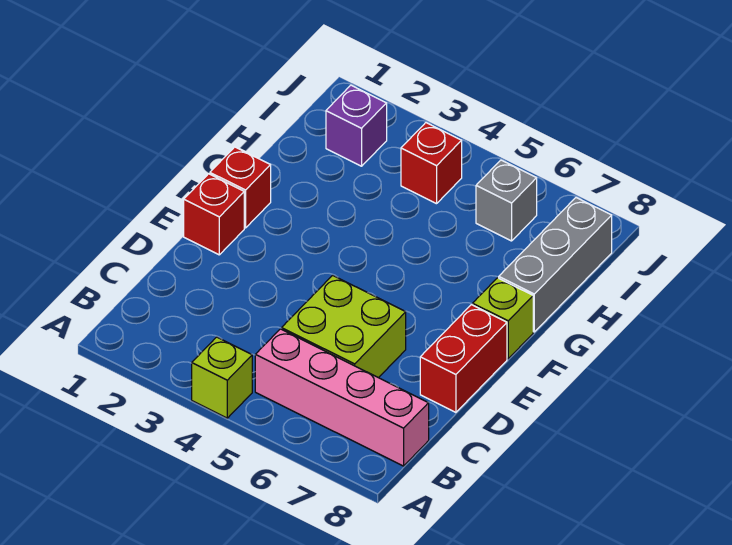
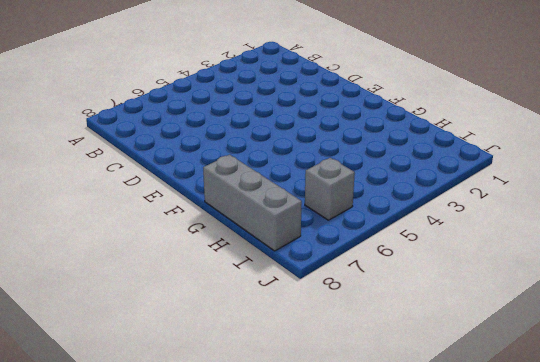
none -> lime 1x1 brick [192,337,252,418]
none -> pink 1x4 brick [255,329,429,466]

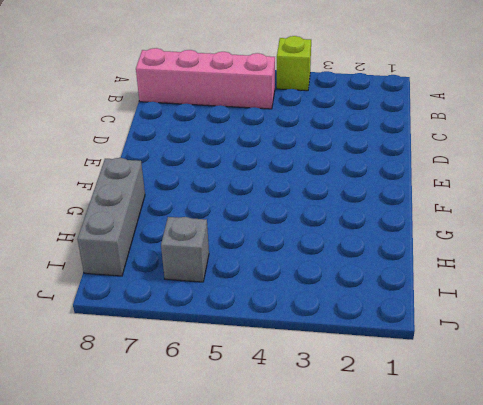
none -> lime 2x2 brick [282,275,406,378]
none -> red 1x2 brick [420,305,507,412]

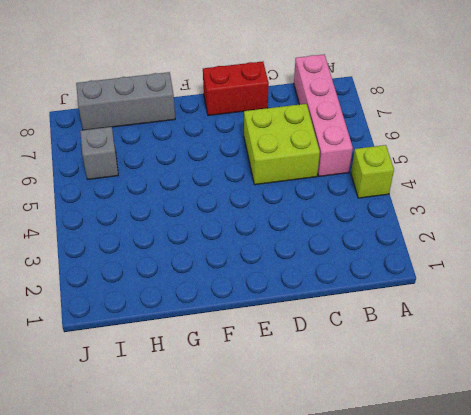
none -> red 1x1 brick [184,174,244,255]
none -> red 1x1 brick [210,147,271,228]

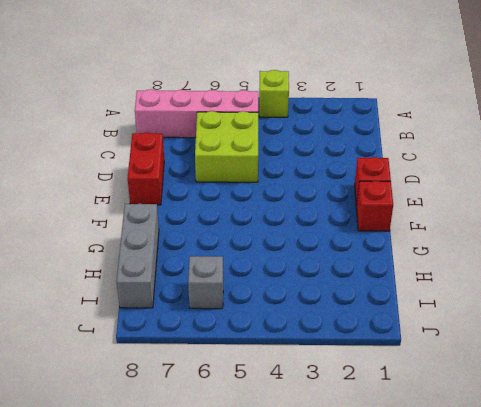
none -> lime 1x1 brick [473,278,533,359]
none -> purple 1x1 brick [326,85,387,166]

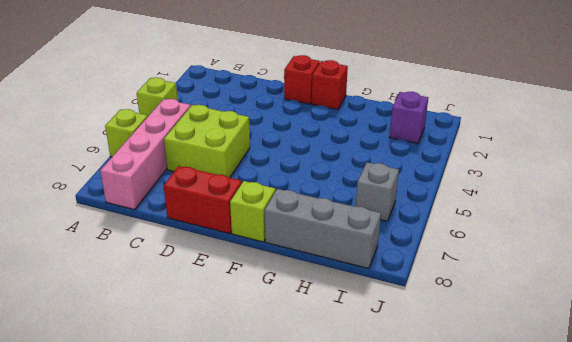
lime 1x1 brick [105,109,148,157] -> none
none -> red 1x1 brick [401,123,462,204]

